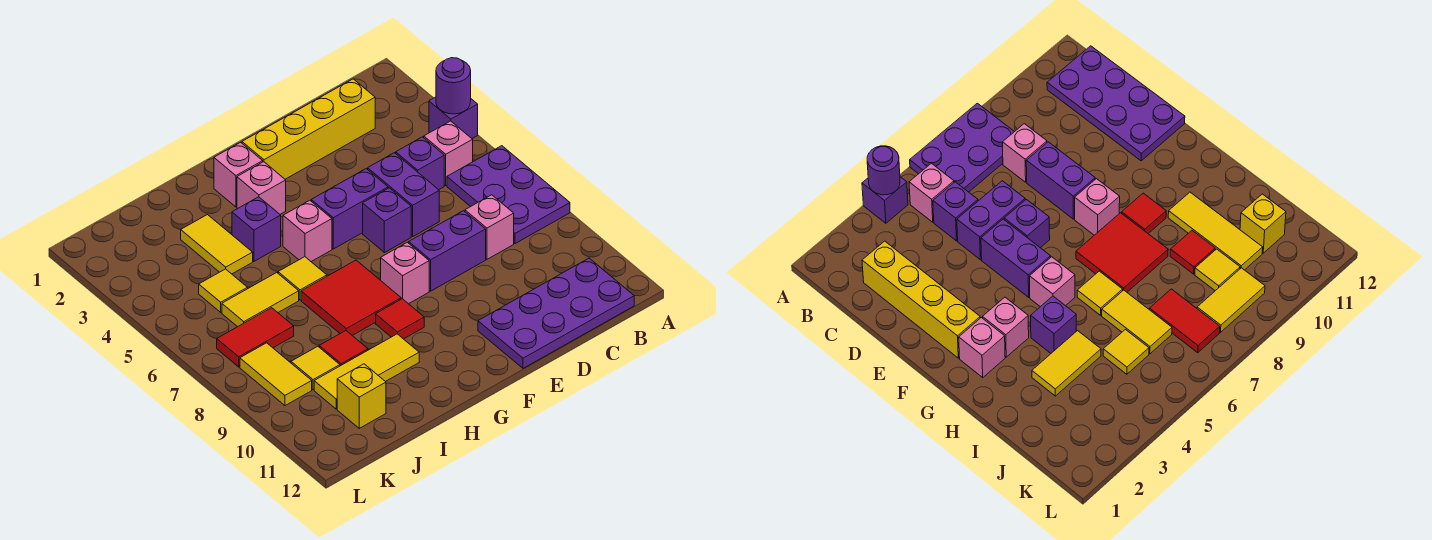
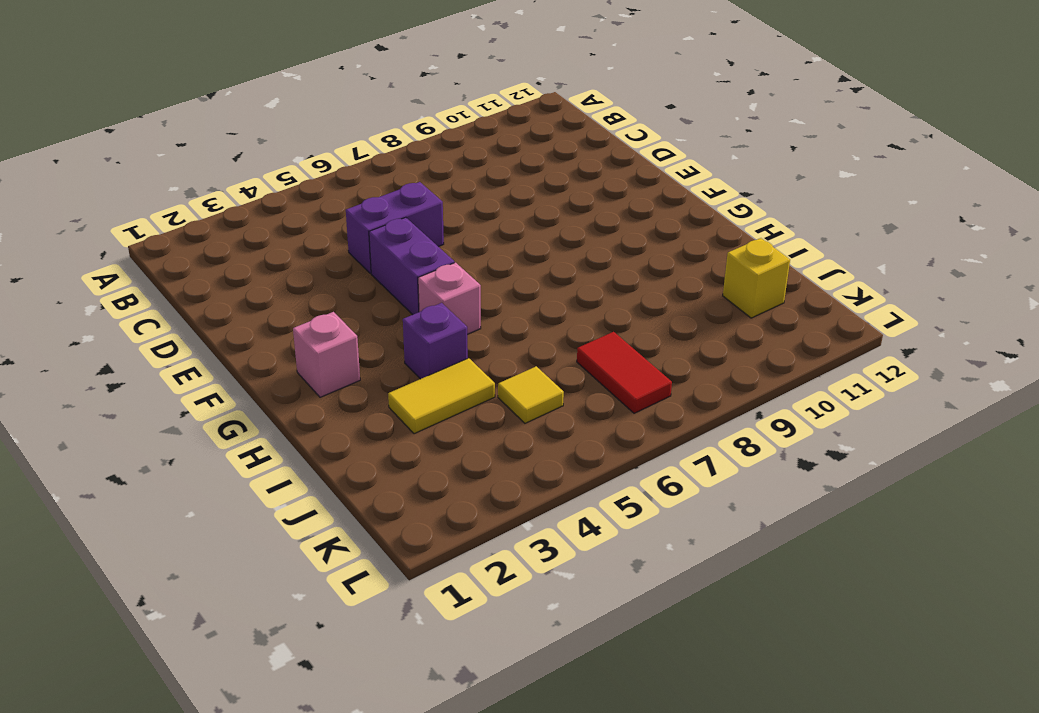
none -> purple 1x1 brick [429,97,478,138]
none -> purple 2x3 plate [447,146,570,244]
none -> pink 1x1 brick [424,121,473,185]

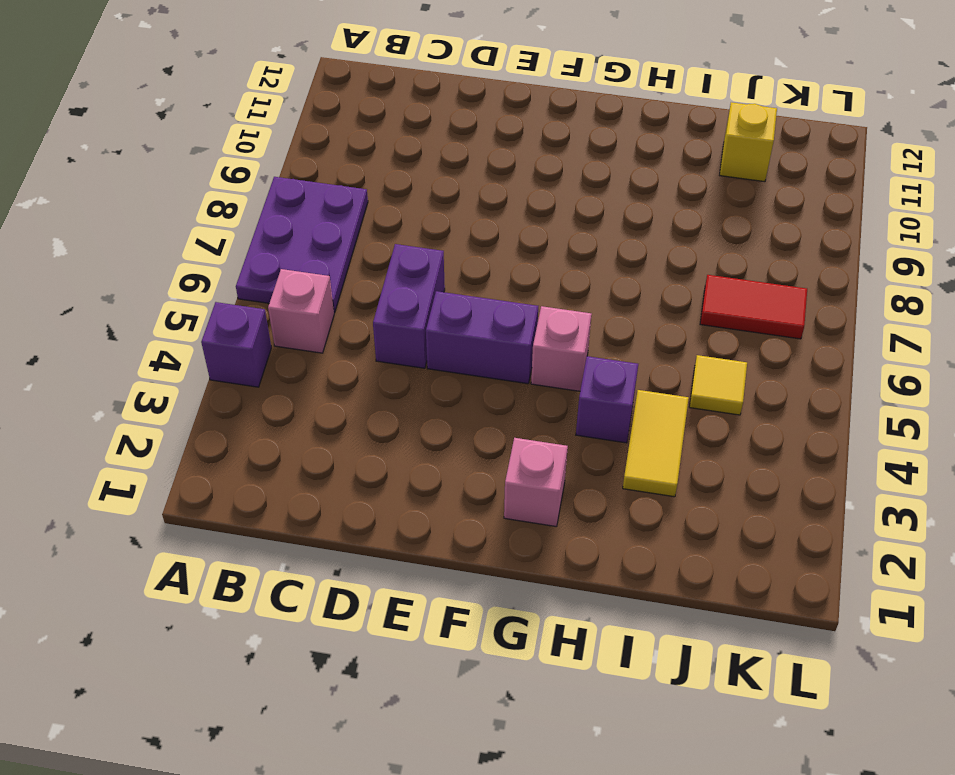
none -> purple 2x4 plate [478,258,634,368]
none -> yellow 1x4 brick [242,79,375,179]
none -> purple 1x1 brick [396,137,444,190]

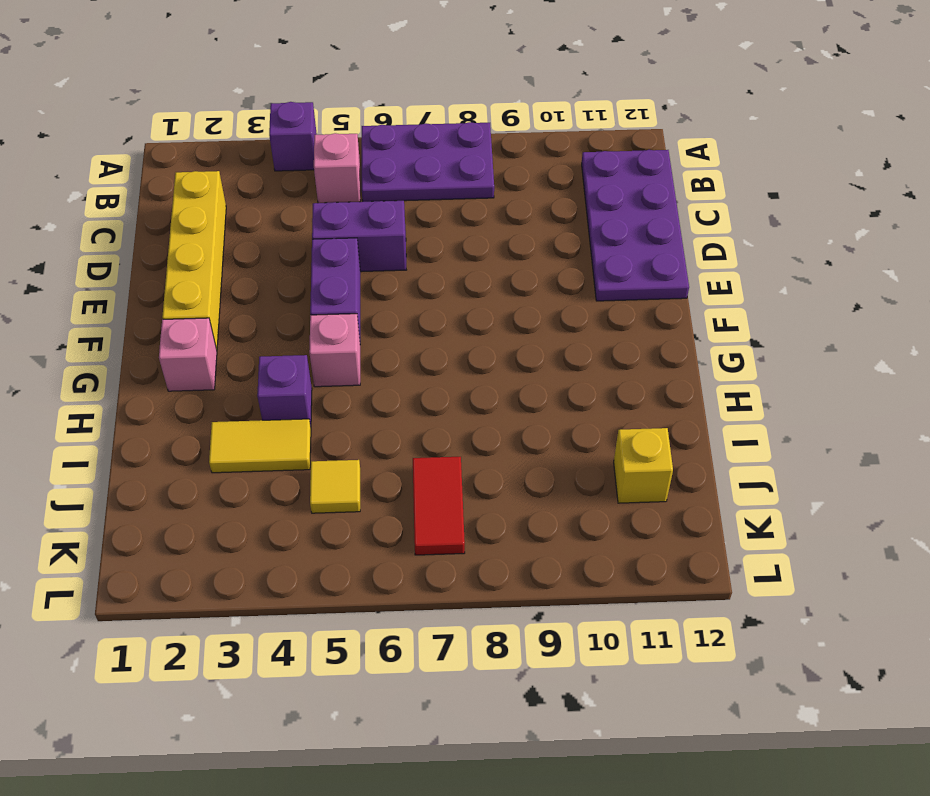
none -> purple 1x1 brick [396,137,444,190]
none -> pink 1x1 brick [465,195,514,259]
none -> purple 1x2 brick [409,211,486,291]

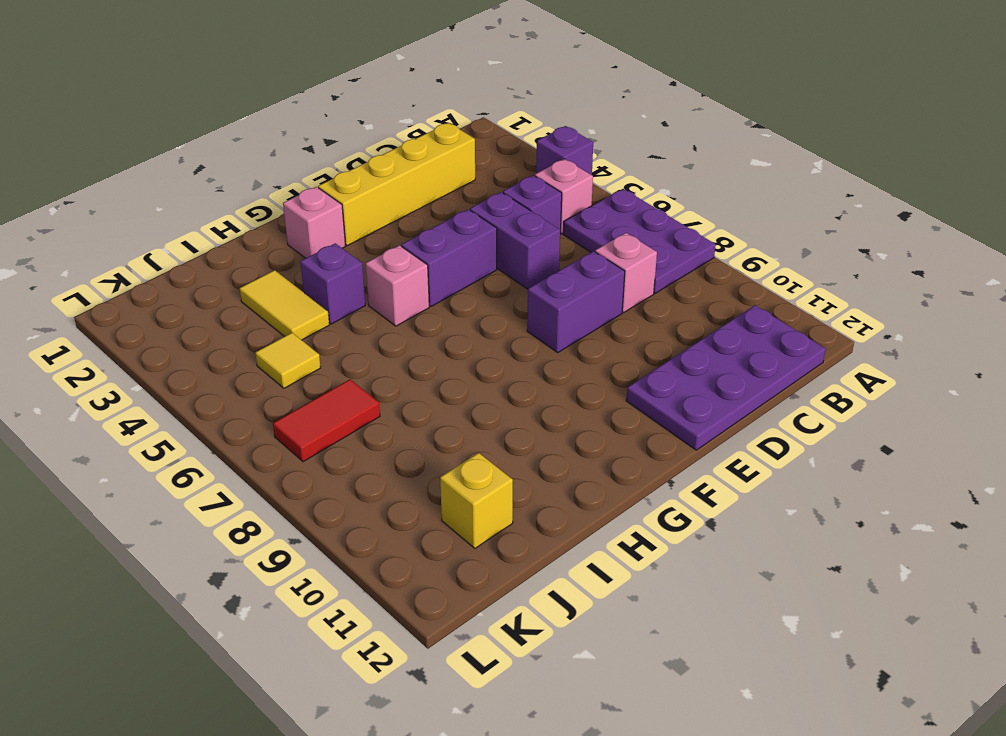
none -> purple 1x1 brick [363,188,411,253]
none -> pink 1x1 brick [381,242,429,304]
none -> pink 1x1 brick [237,162,286,214]

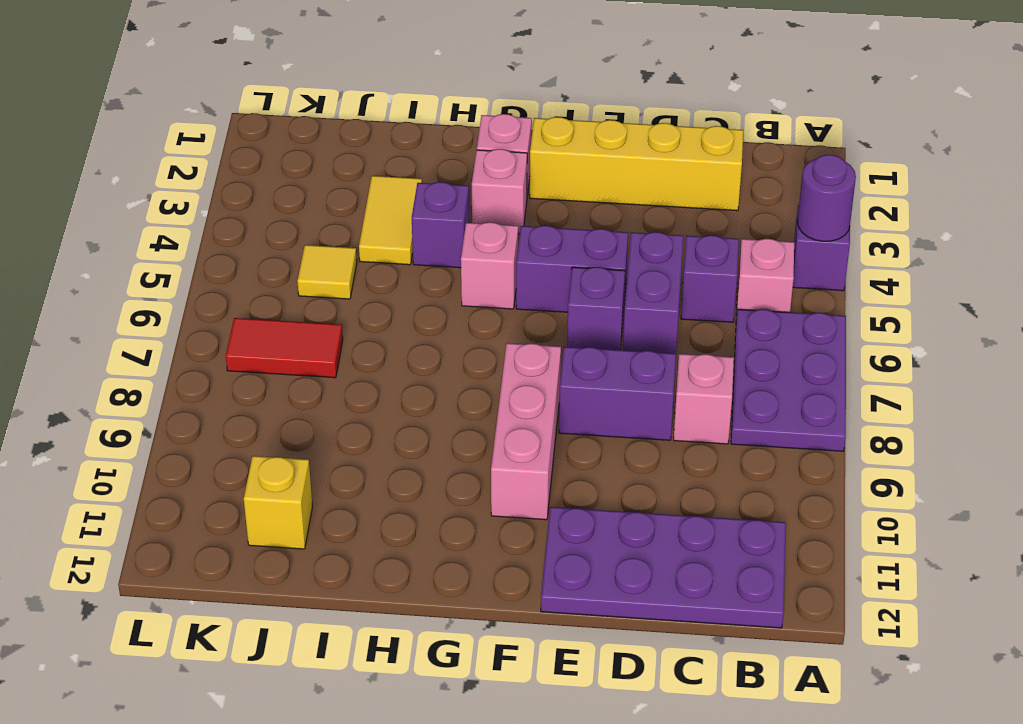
pink 1x3 brick [491,343,561,520] -> pink 1x1 brick [381,242,429,304]
none -> red 2x2 tile [301,260,401,336]
none -> red 1x1 tile [376,299,424,339]
none -> yellow 1x1 tile [278,257,327,300]

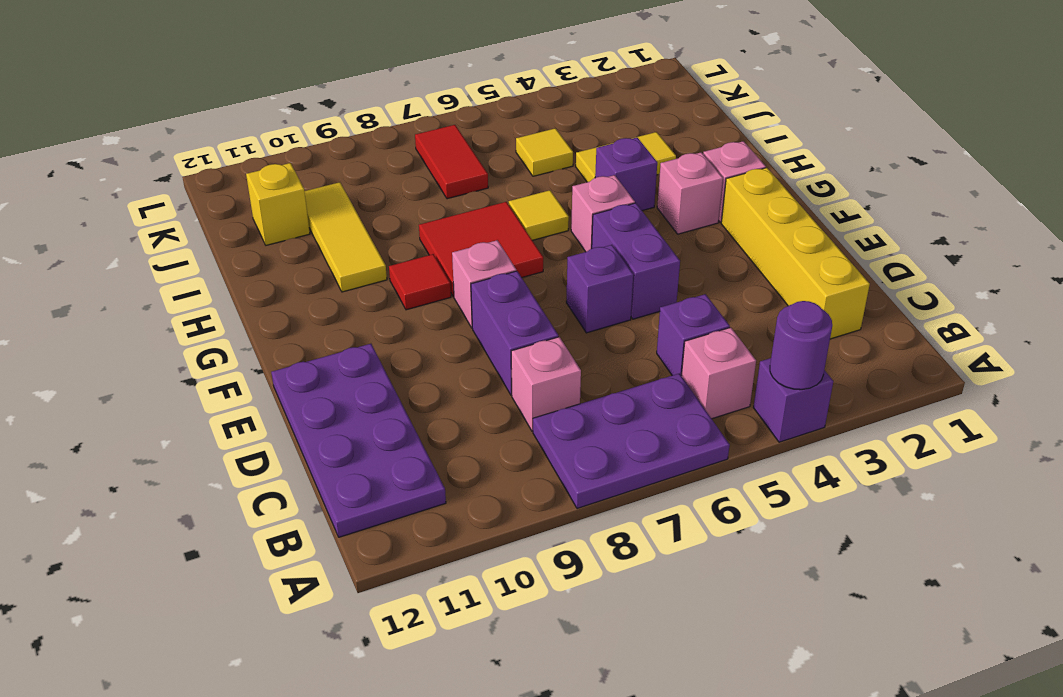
none -> purple 1x2 brick [368,153,439,236]
none -> yellow 1x2 tile [222,273,299,327]
none -> red 1x1 tile [319,331,368,366]

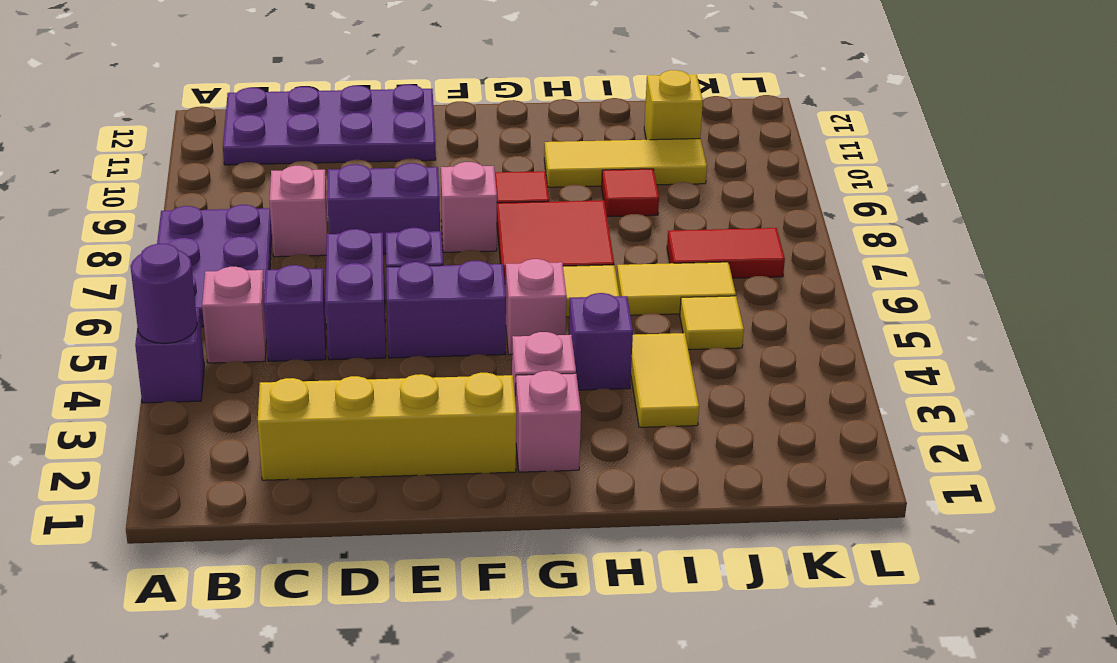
none -> yellow 1x1 tile [291,346,340,390]
none -> yellow 1x2 tile [240,343,312,406]

